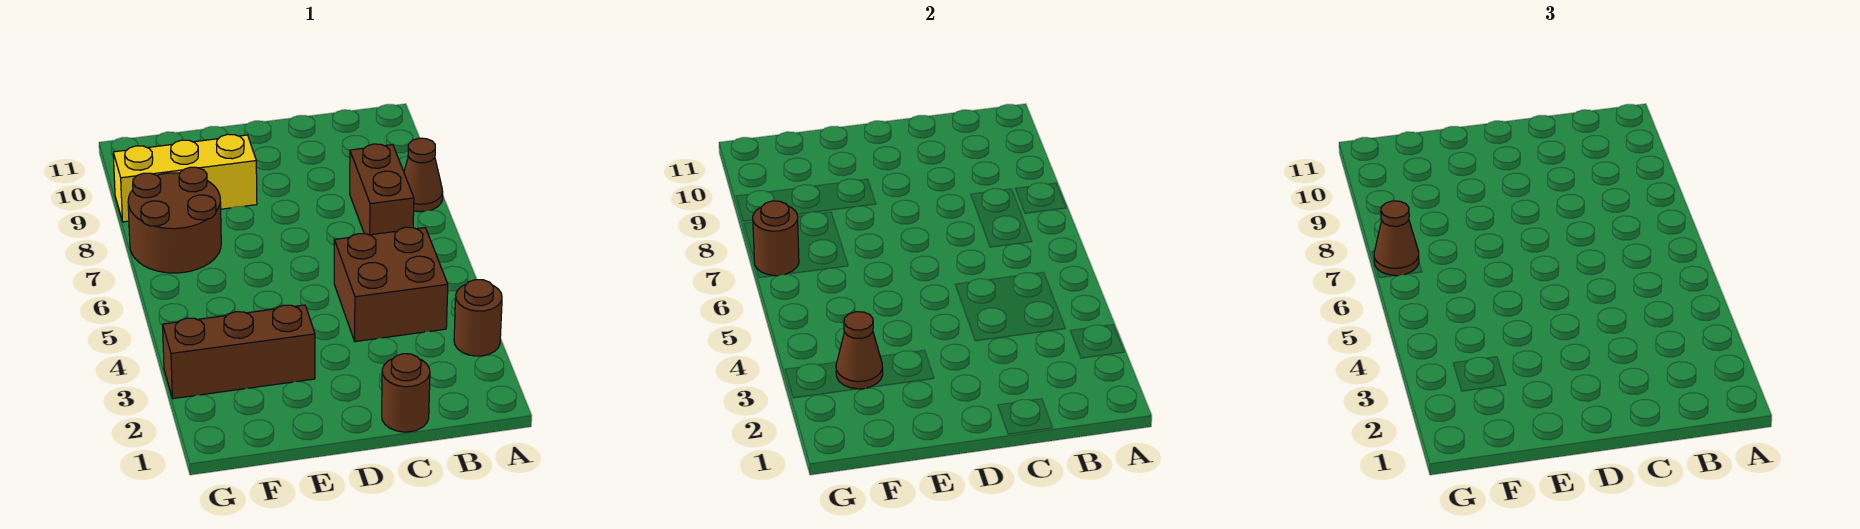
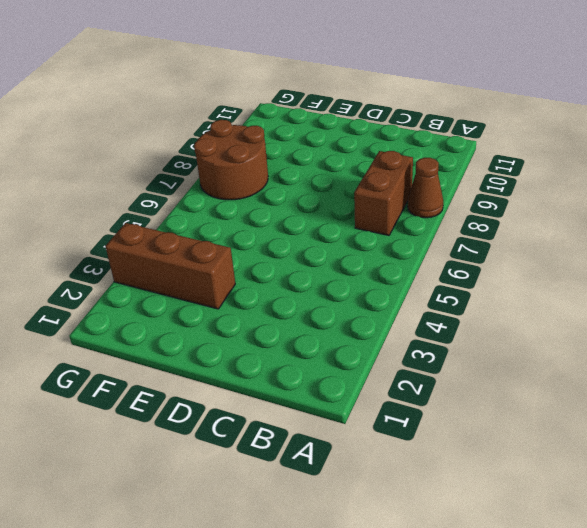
none -> brown 1x1 round brick [454,280,502,356]
none -> brown 2x2 brick [334,227,448,342]

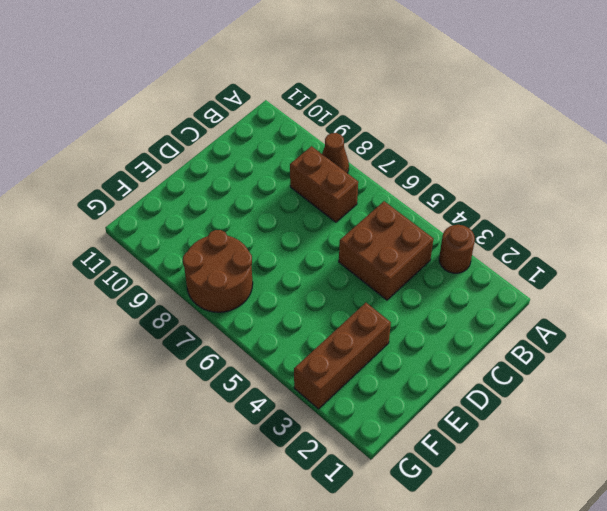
none -> brown 1x1 round brick [382,354,430,432]
none -> yellow 1x3 brick [113,134,257,222]

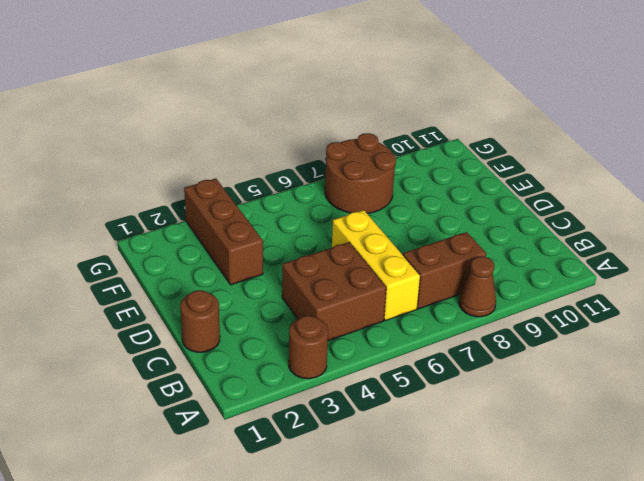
yellow 1x3 brick [332,210,420,321] -> yellow 1x3 brick moved to [113,134,257,222]
none -> brown 1x1 cone [836,312,883,389]
none -> brown 1x1 round brick [753,201,799,276]

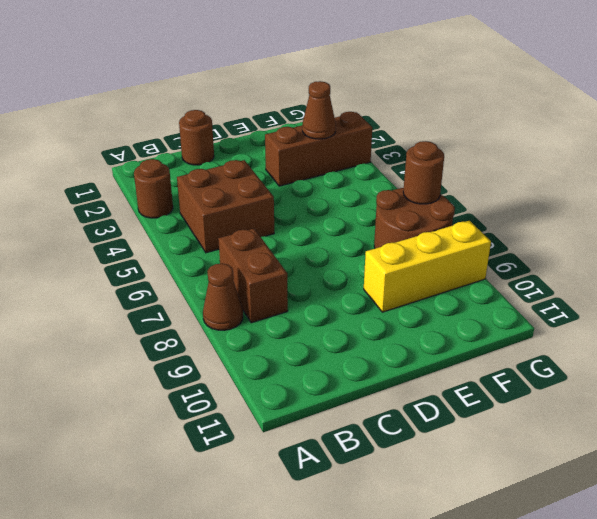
none -> brown 1x1 cone [1374,201,1419,276]

